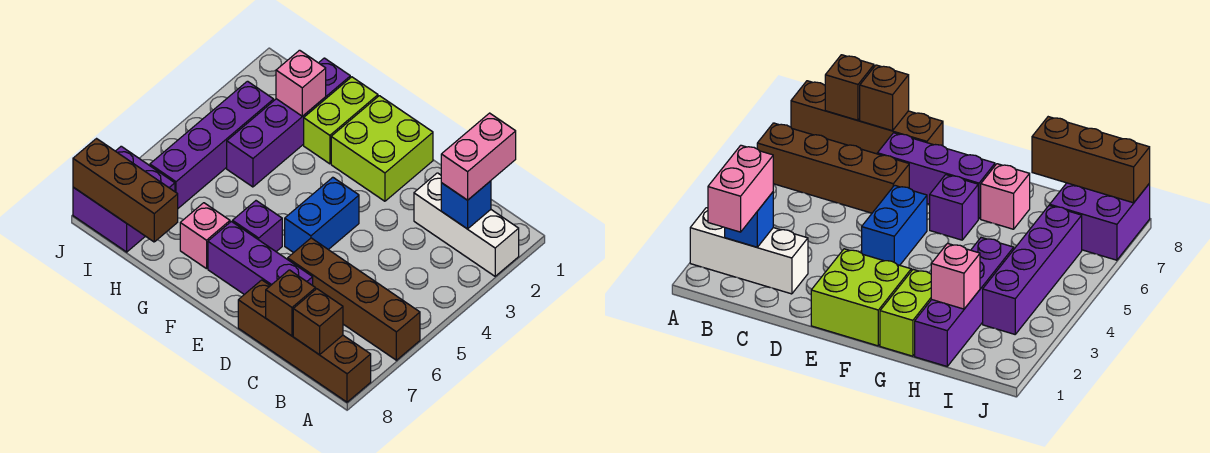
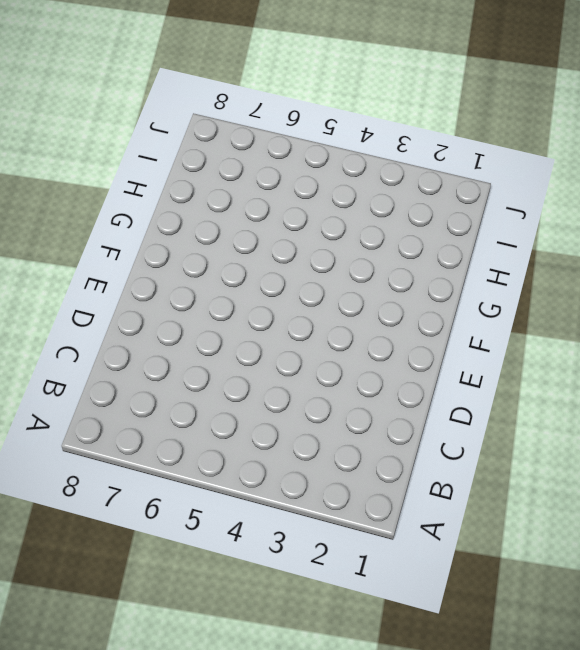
none -> white 1x3 brick [414,173,519,276]
none -> brown 1x4 brick [288,238,420,360]
none -> brown 1x4 brick [238,280,371,402]

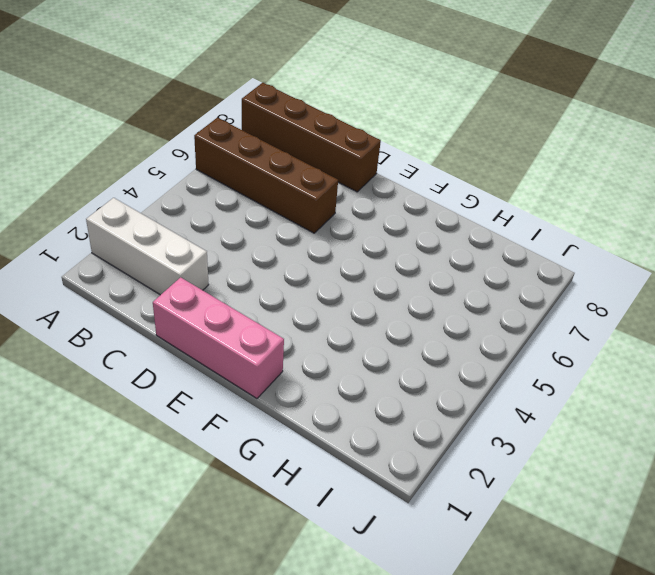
pink 1x3 brick [153,277,284,398] -> lime 2x2 brick [331,96,433,201]
none -> purple 1x3 brick [208,221,313,294]
none -> blue 1x2 brick [285,177,359,253]
none -> purple 1x1 brick [233,201,282,252]

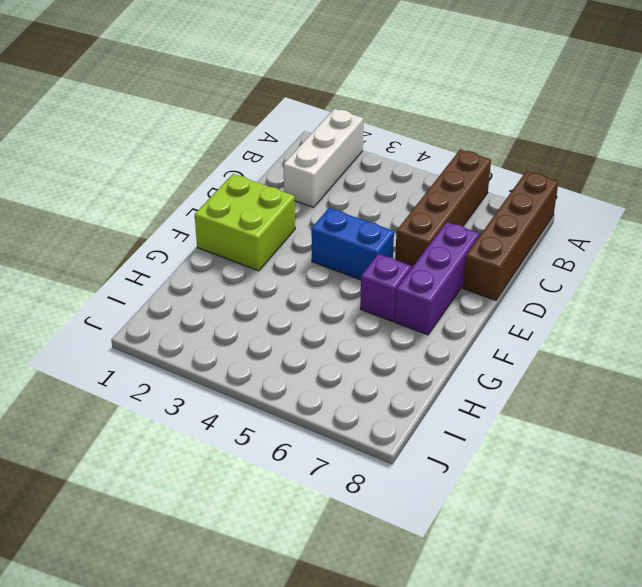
none -> lime 1x2 brick [304,77,378,164]
none -> pink 1x1 brick [180,203,230,269]
none -> purple 1x4 brick [227,58,350,187]

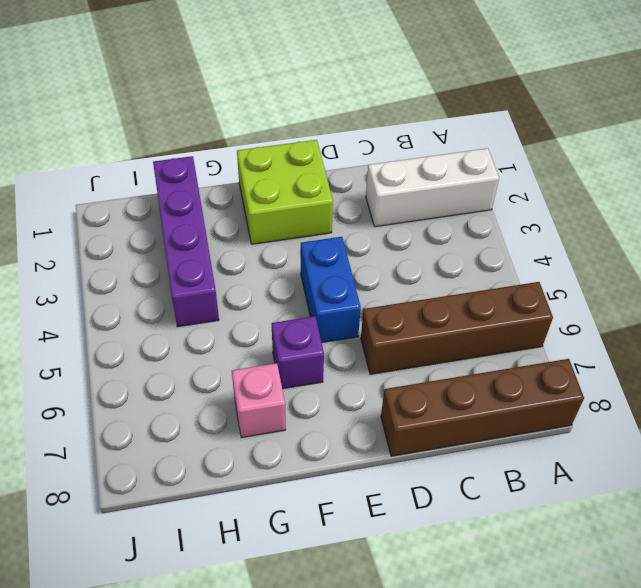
none -> purple 1x3 brick [208,221,313,294]
none -> lime 1x2 brick [304,77,378,164]
none -> purple 1x4 brick [150,81,274,208]

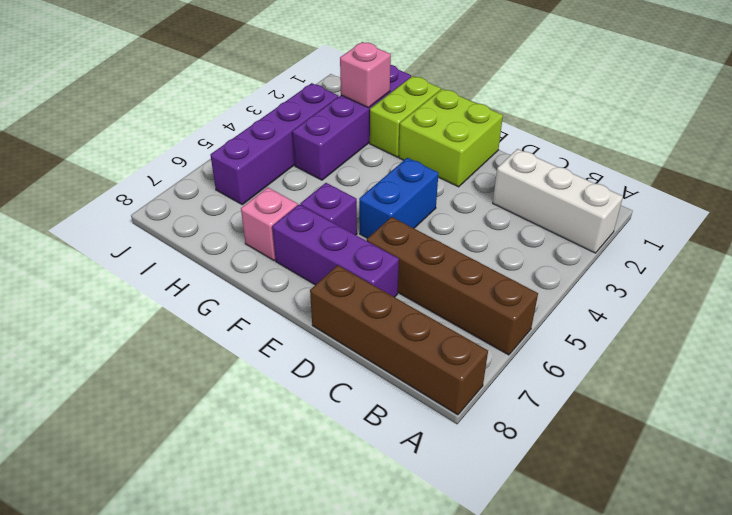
none -> purple 2x2 brick [73,146,175,252]
none -> blue 1x1 brick [441,181,491,229]
none -> brown 1x1 brick [293,289,343,355]

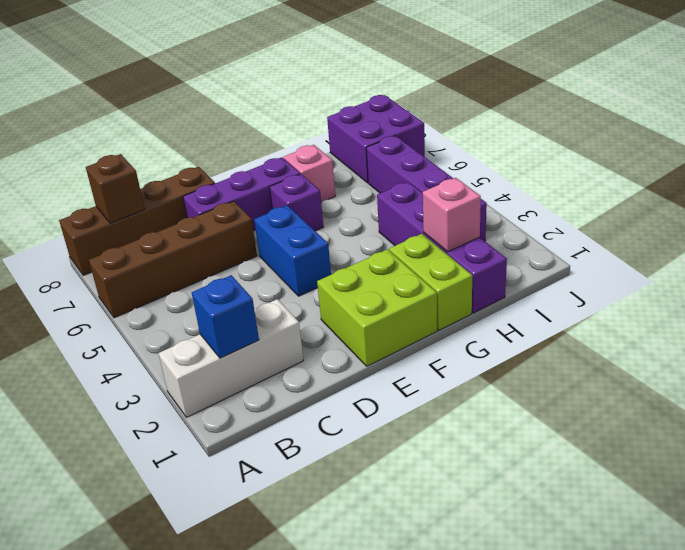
none -> brown 1x1 brick [266,270,316,336]
none -> brown 1x3 brick [73,139,178,242]
none -> pink 1x2 brick [441,113,516,200]

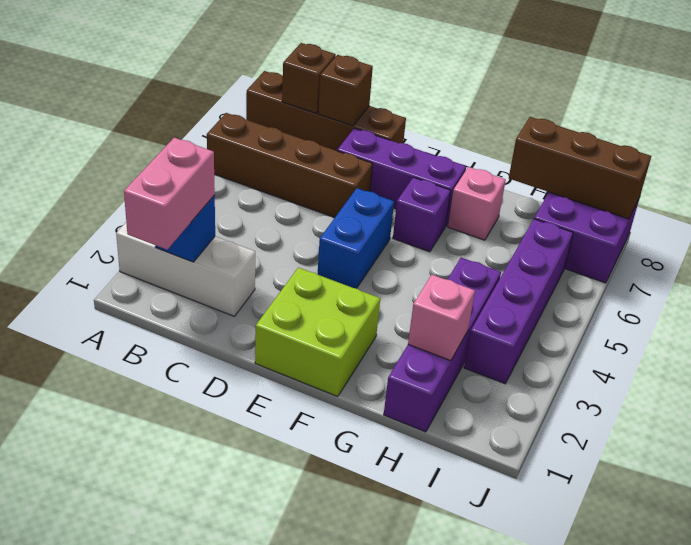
none -> lime 1x2 brick [304,77,378,164]

